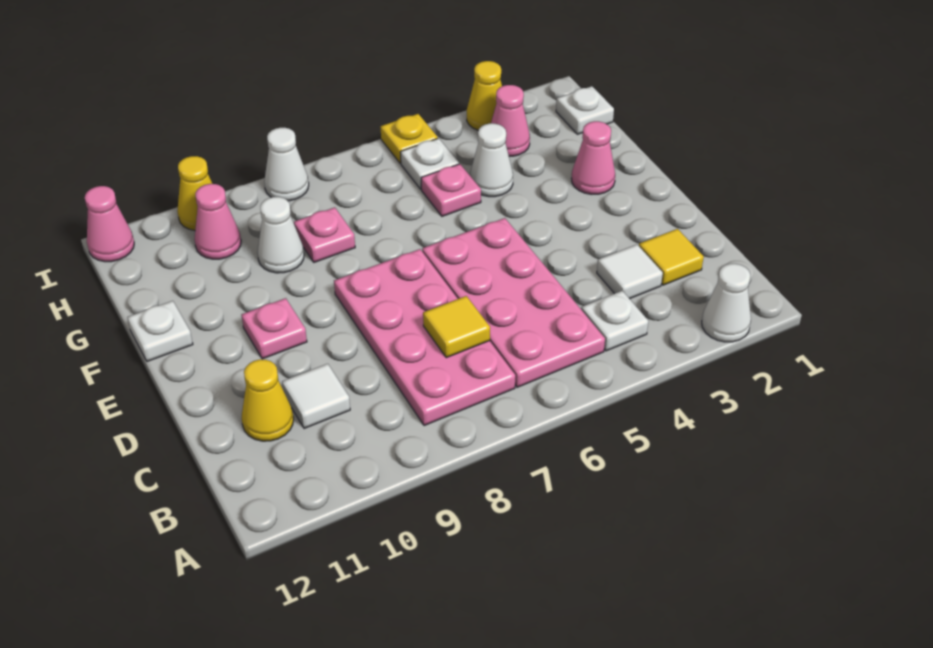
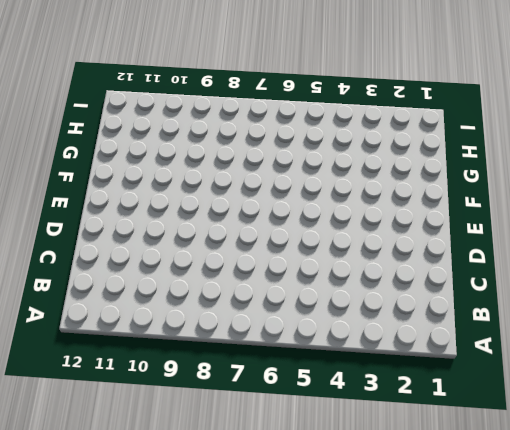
none -> white 1x1 cone [702,264,751,342]
none -> white 1x1 plate [581,291,648,351]
none -> pink 2x4 plate [422,218,605,387]

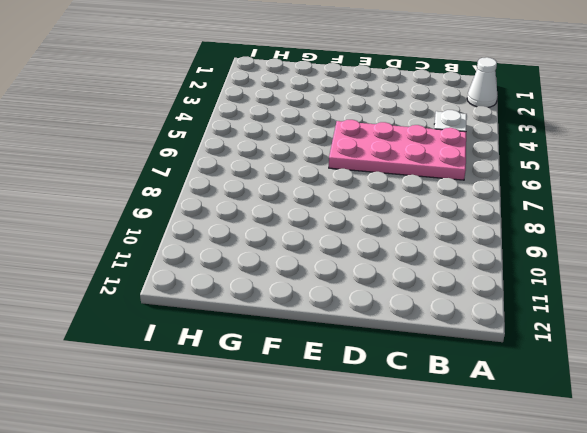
none -> pink 2x4 plate [334,249,515,426]
none -> yellow 1x1 tile [639,229,704,285]
none -> white 1x1 tile [597,244,663,299]

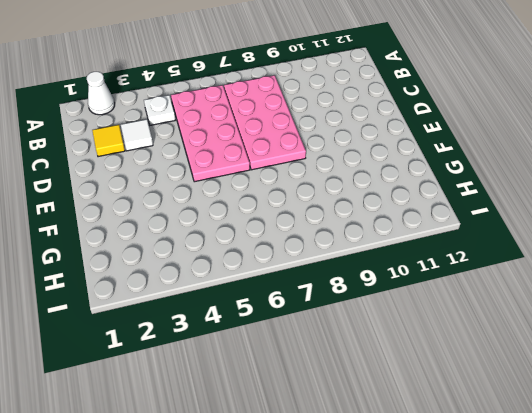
none -> white 1x1 tile [282,364,350,429]
none -> yellow 1x1 cone [241,359,293,441]
none -> pink 1x1 plate [241,298,307,359]

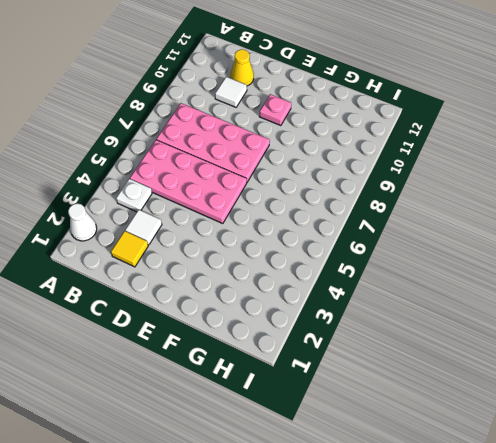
none -> pink 1x1 cone [571,121,615,194]
none -> white 1x1 plate [127,301,193,361]
none -> white 1x1 cone [470,123,513,197]

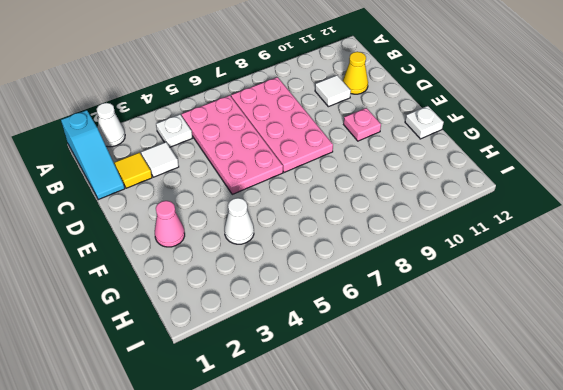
cyan 1x3 slope [61,110,125,200] -> none
none -> pink 1x1 plate [421,164,481,216]
none -> pink 1x1 plate [294,207,355,262]
none -> white 1x1 cone [257,197,304,273]

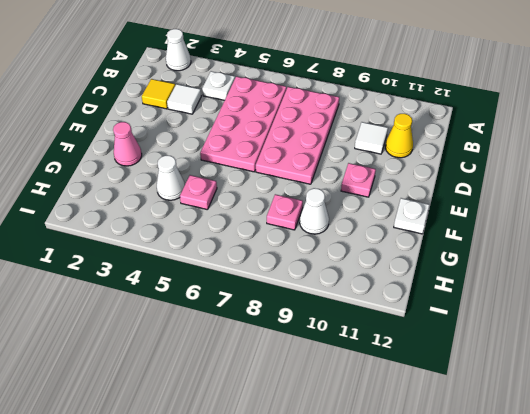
none -> white 1x1 plate [556,86,614,134]
none -> pink 1x1 cone [491,85,530,156]
none -> white 1x1 plate [400,138,459,189]

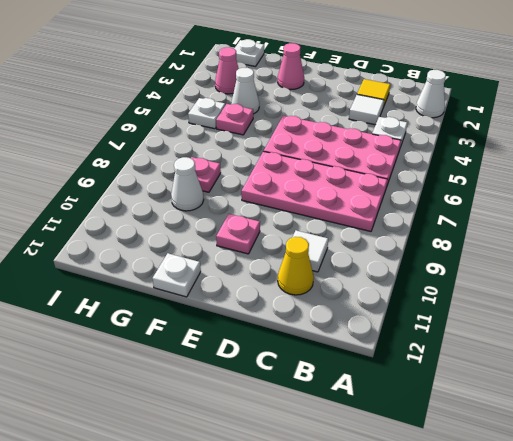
none -> pink 1x1 cone [194,184,241,259]
none -> yellow 1x1 cone [467,61,502,130]
none -> yellow 1x1 plate [381,114,438,163]

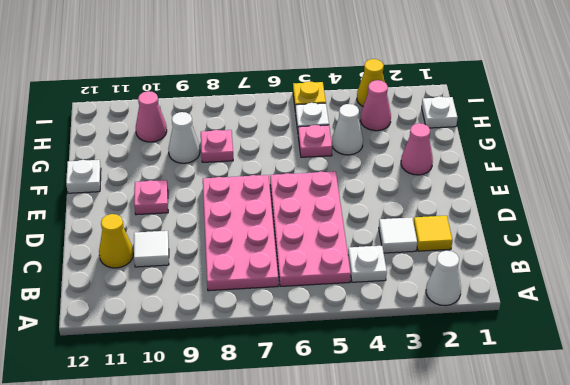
none -> white 1x1 cone [264,128,309,201]
none -> yellow 1x1 cone [177,156,212,230]
none -> pink 1x1 cone [85,186,134,262]

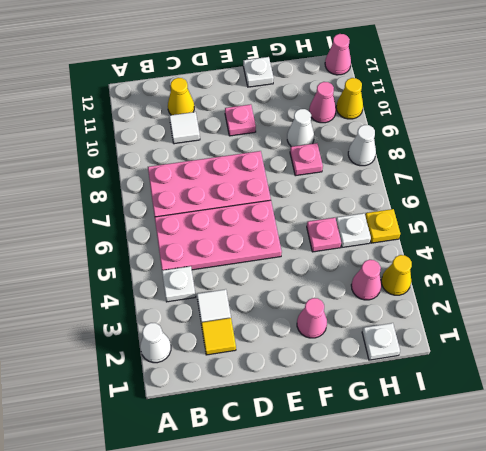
none -> white 1x1 cone [470,123,513,197]
none -> yellow 1x1 tile [423,296,490,358]

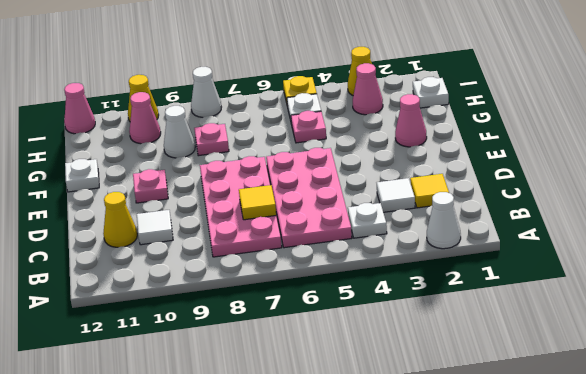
none -> white 1x1 cone [470,123,513,197]

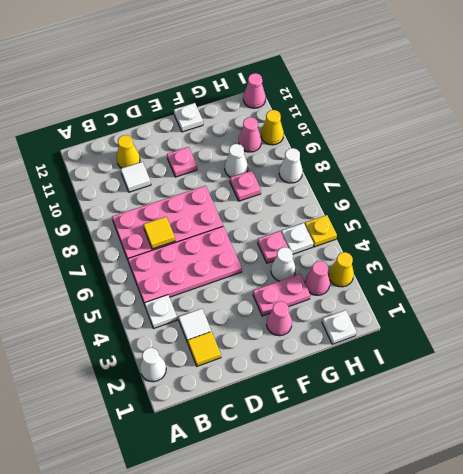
pink 1x2 plate [253,274,310,316] -> none

